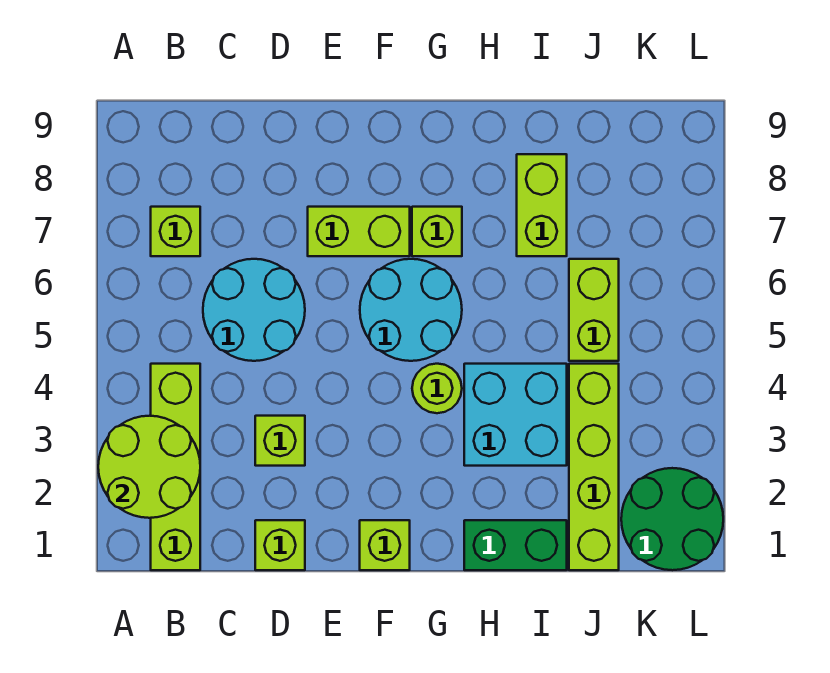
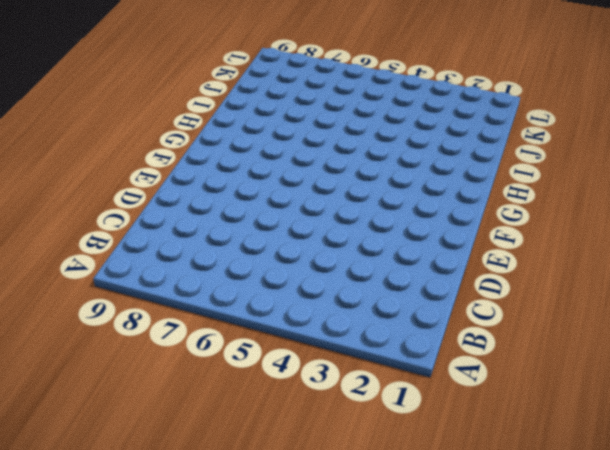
none -> lime 1x4 brick [151,364,200,570]
none -> lime 1x1 brick [151,207,200,256]
none -> cyan 2x2 round brick [203,259,305,361]

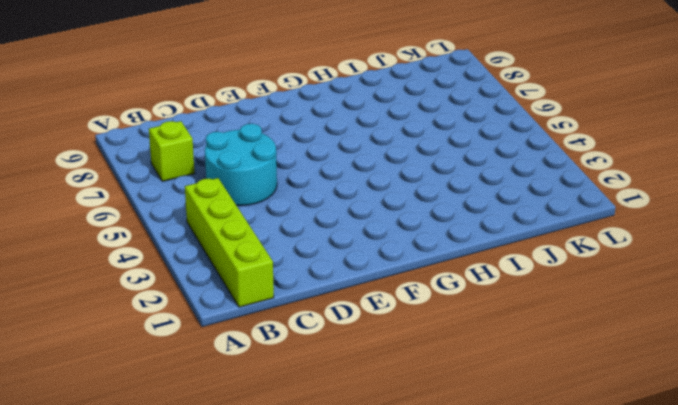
none -> lime 1x1 brick [255,520,305,570]
none -> lime 1x1 brick [255,416,305,466]
none -> lime 1x2 brick [308,207,410,256]

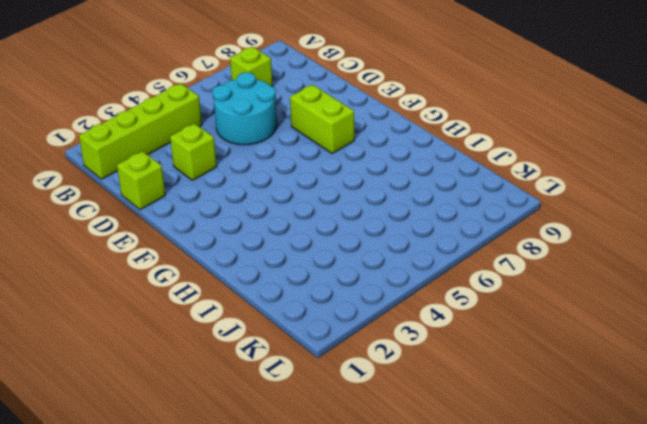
none -> lime 1x1 brick [360,520,410,570]
none -> cyan 2x2 round brick [360,259,462,361]
none -> lime 1x1 round brick [412,364,462,413]

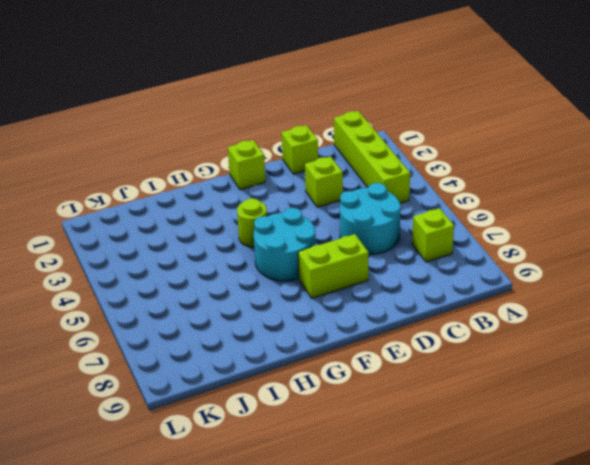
none -> lime 1x1 brick [412,207,462,256]
none -> green 1x2 brick [464,520,567,570]
none -> cyan 2x2 brick [464,364,567,466]

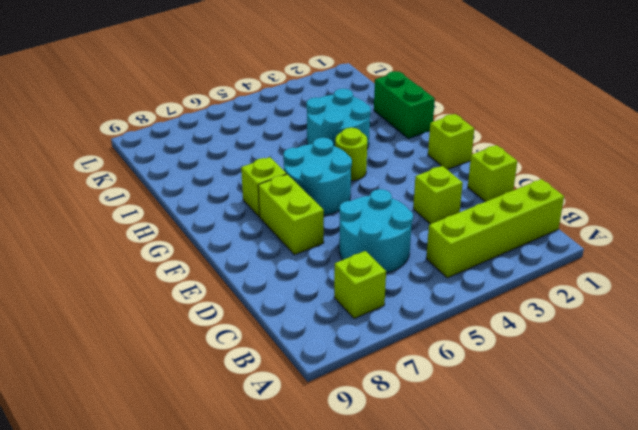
cyan 2x2 round brick [306,89,371,149] -> cyan 2x2 brick [464,364,567,466]
none -> lime 1x2 brick [517,154,567,256]
none -> lime 1x4 brick [569,364,619,570]
none -> lime 1x2 brick [569,259,619,361]

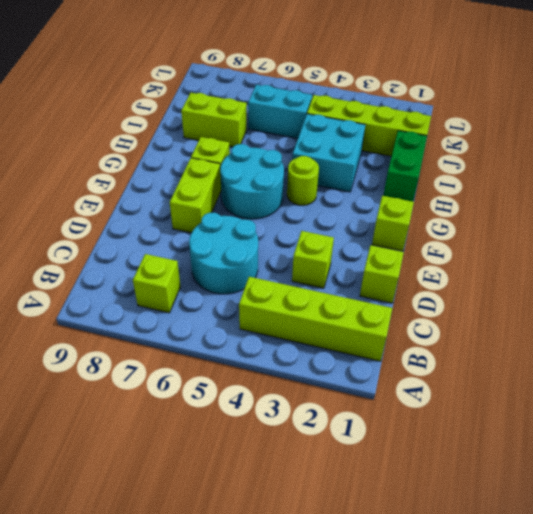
cyan 1x2 brick [248,85,312,139] -> lime 1x2 brick [569,259,619,361]
none -> green 2x2 round brick [621,468,723,570]
none -> lime 2x2 round brick [98,416,200,518]

